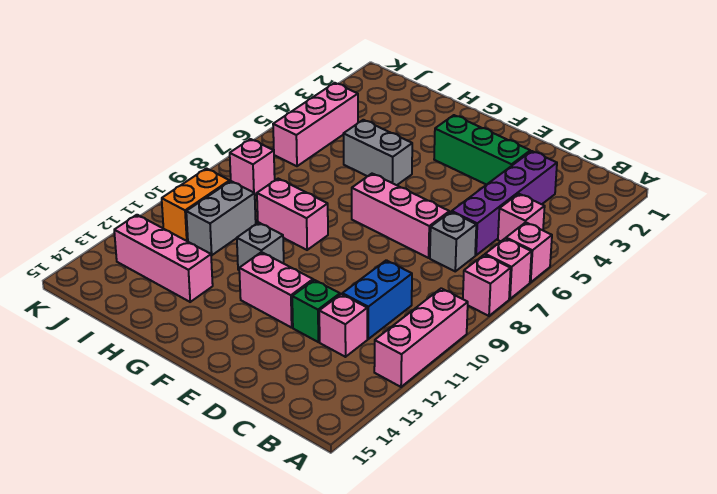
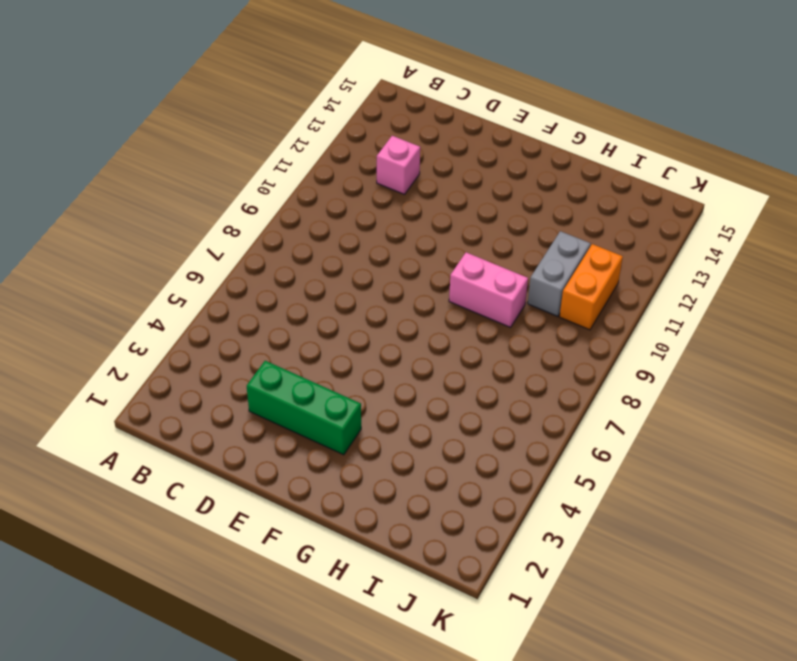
none -> pink 1x1 brick [506,222,552,282]
none -> pink 1x1 brick [485,238,532,299]
none -> pink 1x1 brick [463,255,511,316]

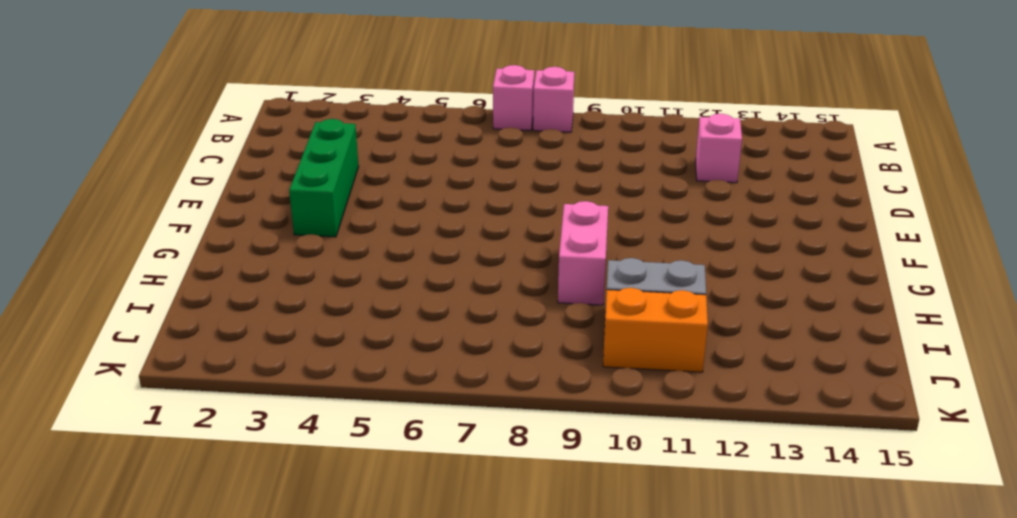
none -> pink 1x1 brick [506,222,552,282]
none -> pink 1x3 brick [374,288,468,387]
none -> pink 1x1 brick [498,194,545,241]

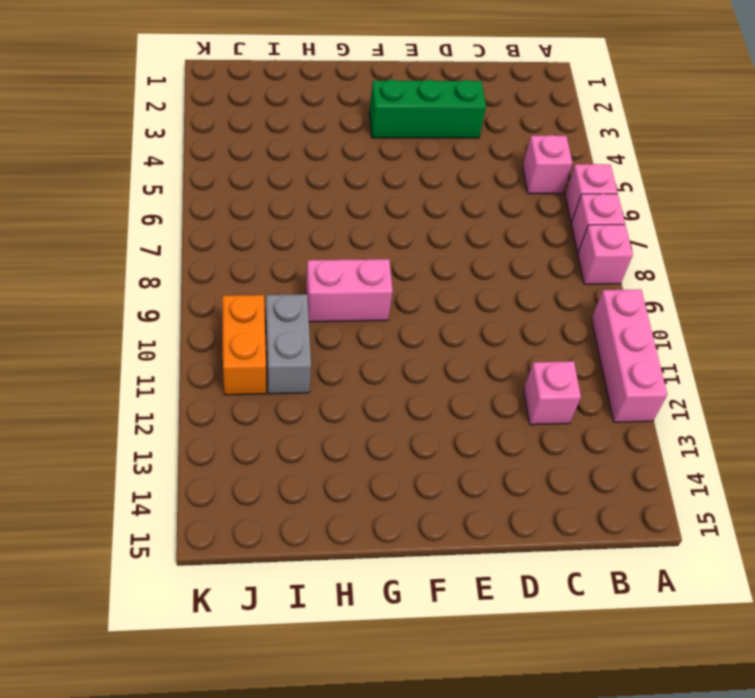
none -> purple 1x4 brick [452,151,557,255]
none -> grey 1x1 brick [430,212,476,271]
none -> blue 1x2 brick [342,260,412,339]

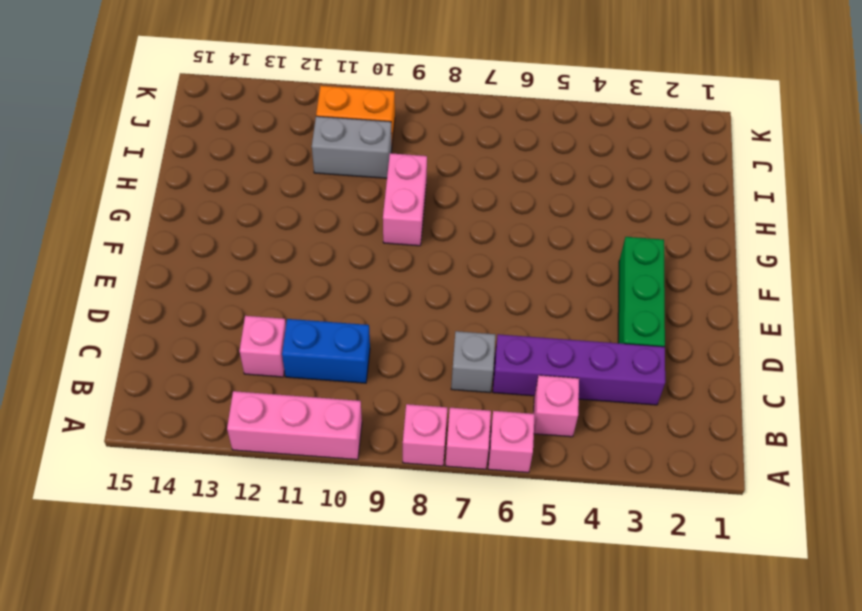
none -> pink 1x3 brick [352,174,449,258]
none -> green 1x1 brick [292,280,340,342]
none -> pink 1x2 brick [239,252,313,328]

